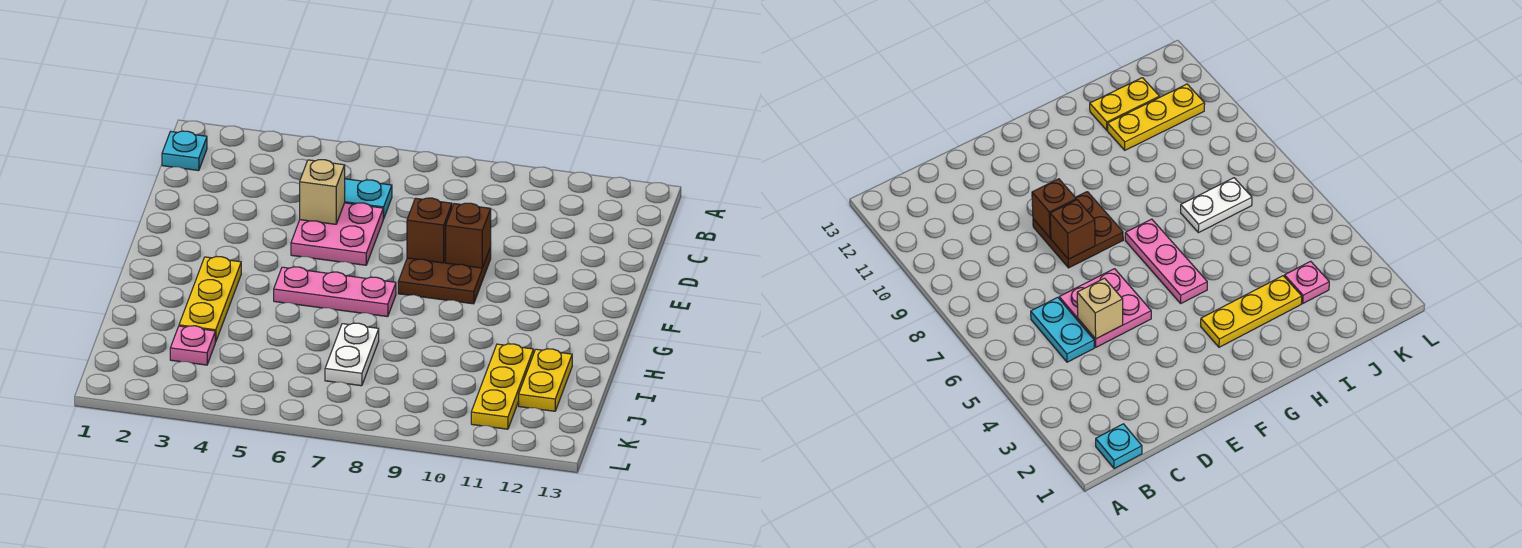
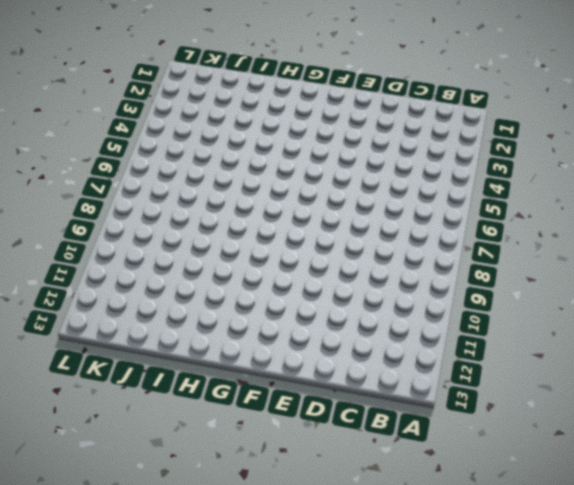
none -> cyan 1x1 plate [162,131,207,171]
none -> cyan 1x2 plate [345,179,392,219]
none -> pink 2x2 plate [291,203,383,265]

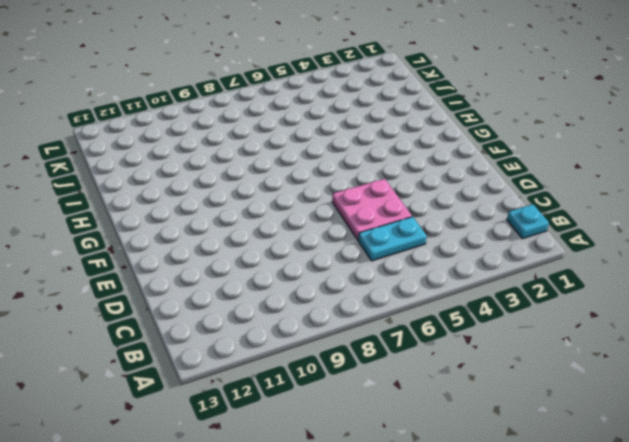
none -> brown 2x2 plate [398,247,491,304]
none -> yellow 1x3 plate [179,257,241,342]
none -> pink 1x3 plate [274,267,396,317]

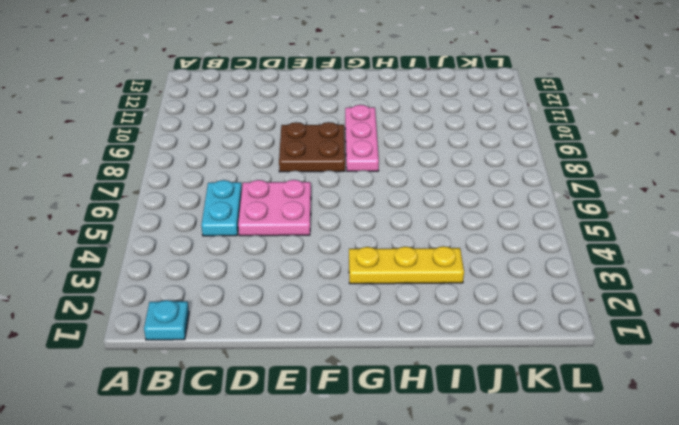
pink 1x3 plate [345,105,379,171] -> pink 1x3 plate moved to [274,267,396,317]
none -> white 1x2 plate [325,323,379,386]
none -> yellow 1x3 plate [471,344,534,429]
none -> yellow 1x2 plate [519,349,572,411]

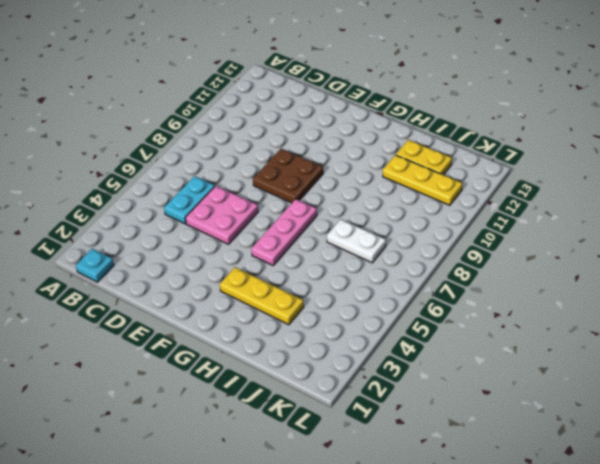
none -> pink 1x1 plate [170,326,215,365]
none -> tan 1x1 brick [300,160,345,224]
none -> brown 1x1 brick [407,198,452,263]

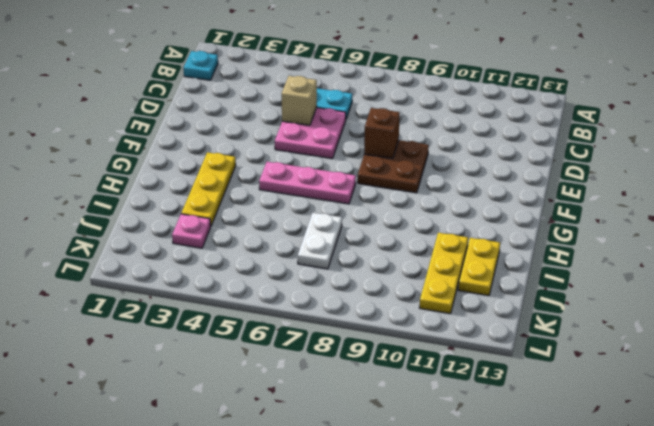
none -> brown 1x1 brick [446,203,491,268]

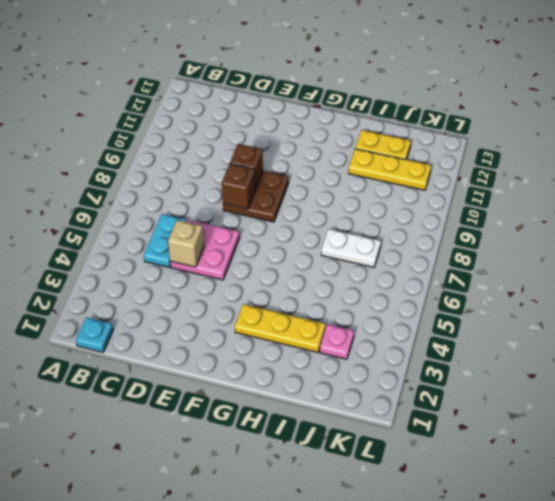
none -> pink 1x3 plate [274,267,396,317]

